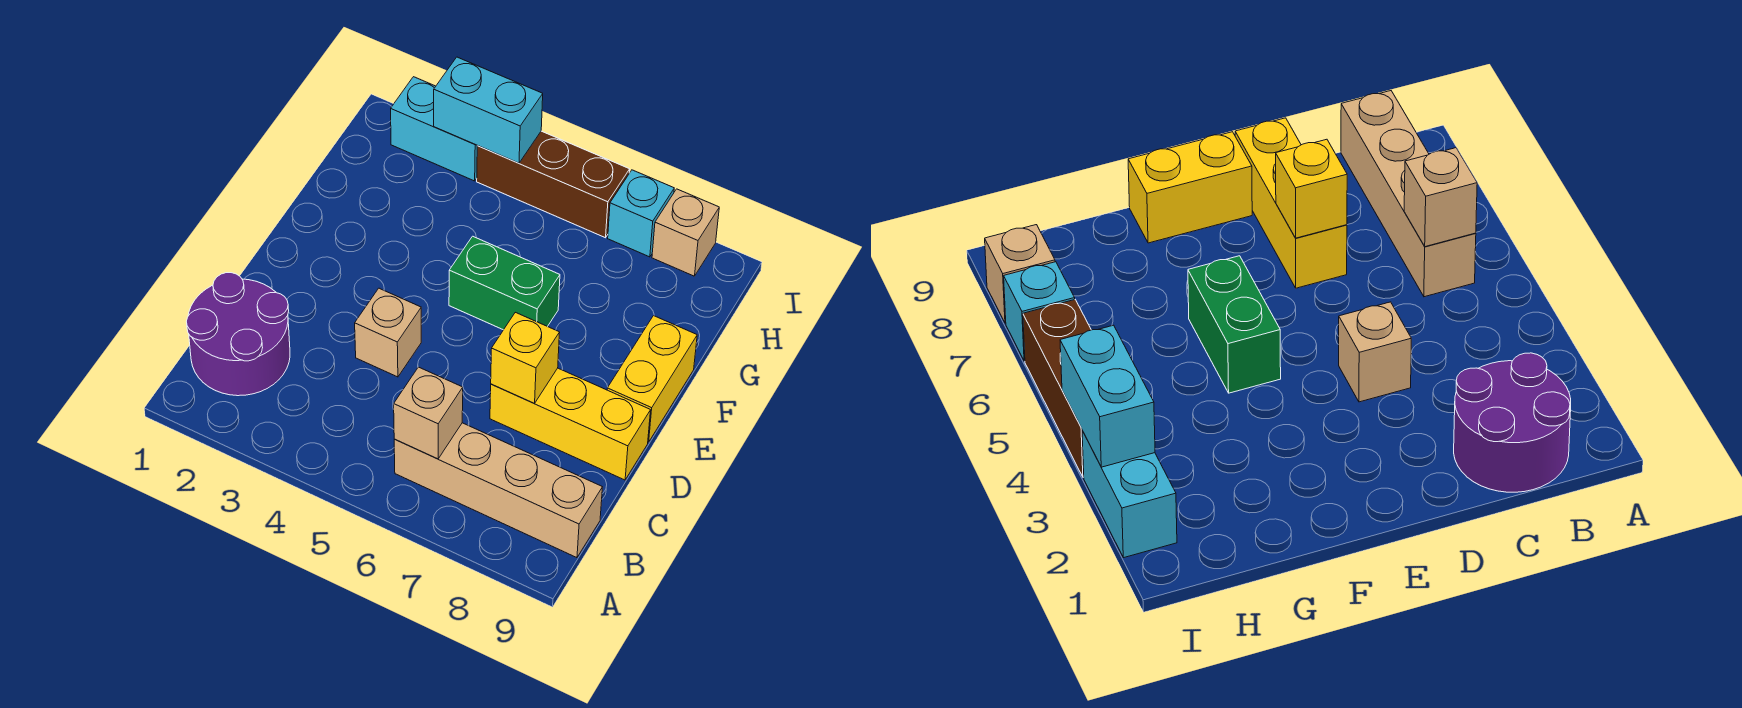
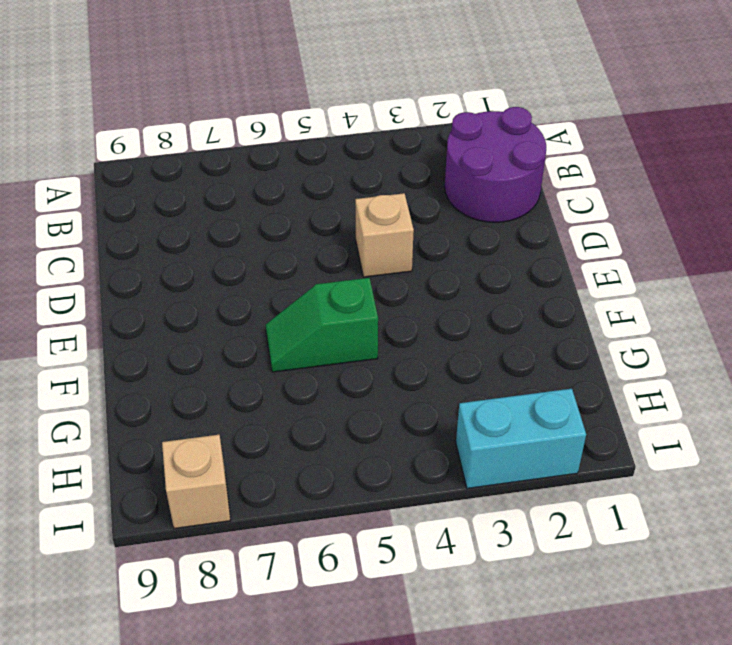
green 1x2 slope [266,278,378,372] -> green 1x2 brick [449,236,560,330]
none -> tan 1x4 brick [394,423,602,558]
none -> yellow 1x3 brick [490,368,651,480]
none -> yellow 1x2 brick [607,316,697,442]

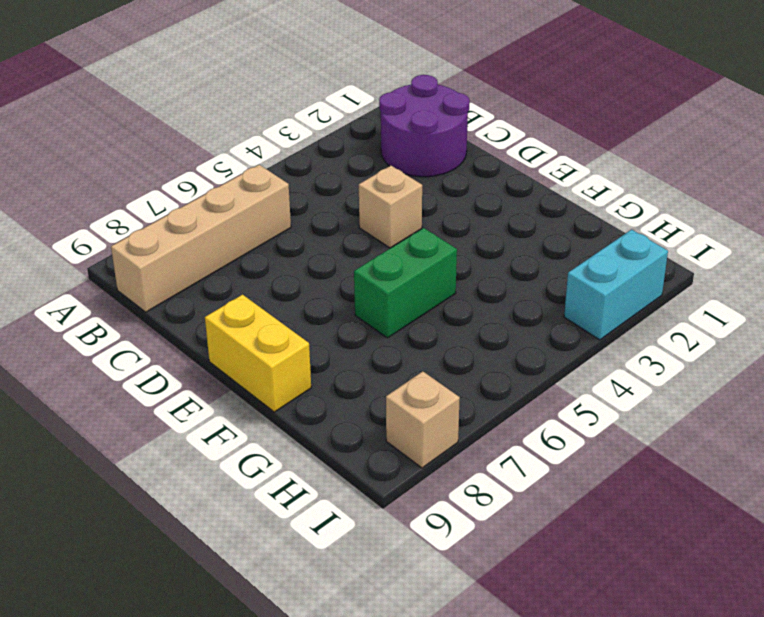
none -> yellow 1x3 brick [490,368,651,480]
none -> brown 1x3 brick [477,131,630,238]
none -> cyan 1x1 brick [608,170,674,257]

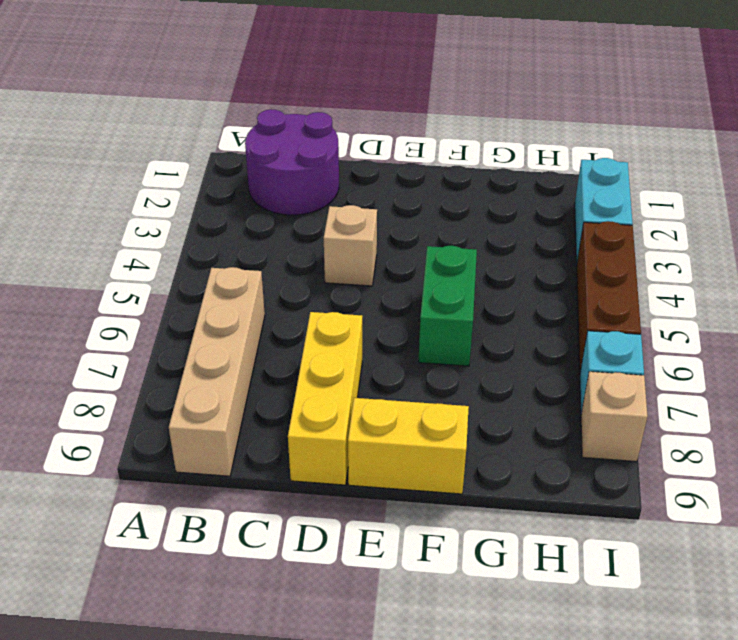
none -> tan 1x1 brick [394,367,463,459]
none -> yellow 1x1 brick [491,312,560,403]
none -> cyan 1x2 brick [434,57,543,163]

